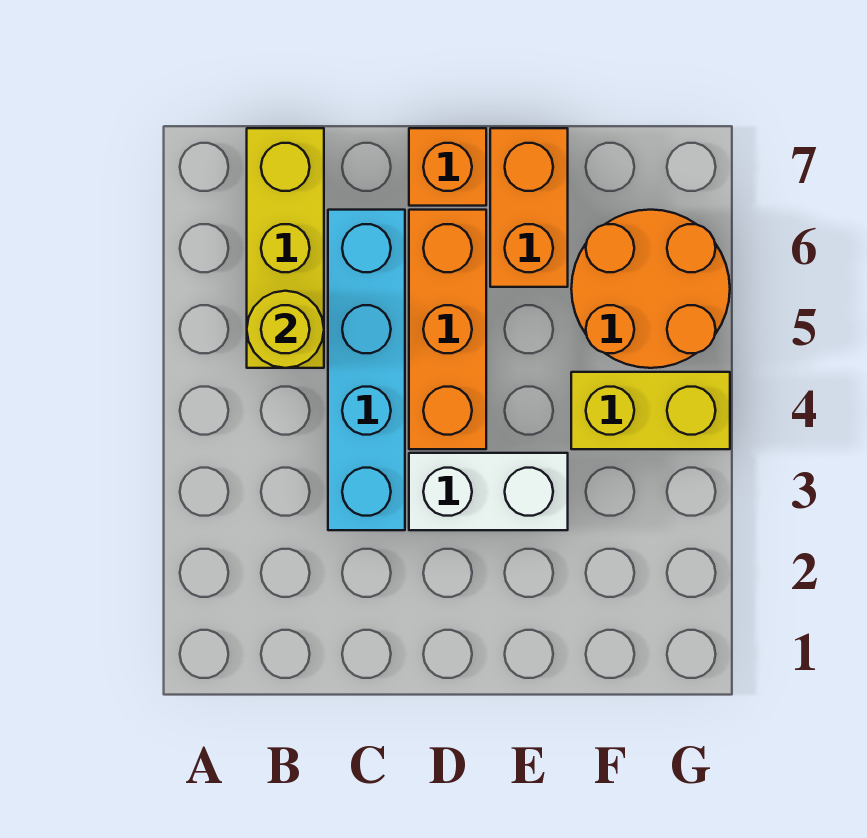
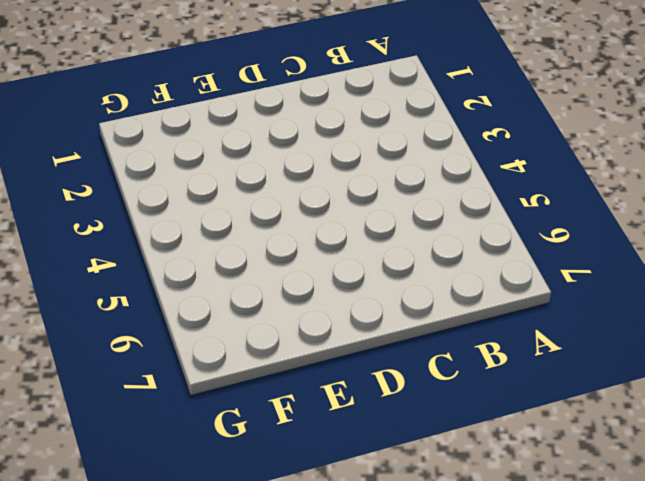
none -> yellow 1x3 brick [247,128,324,368]
none -> cyan 1x4 brick [328,210,405,530]

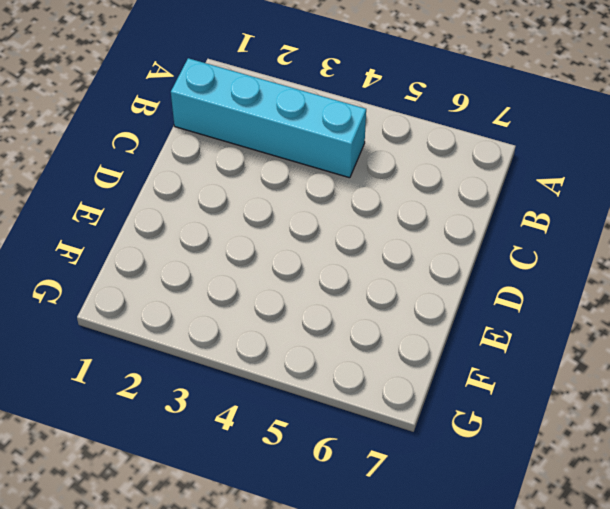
cyan 1x4 brick [171,58,366,178] -> cyan 1x4 brick moved to [328,210,405,530]
none -> yellow 1x3 brick [247,128,324,368]
none -> white 1x2 brick [409,453,568,530]

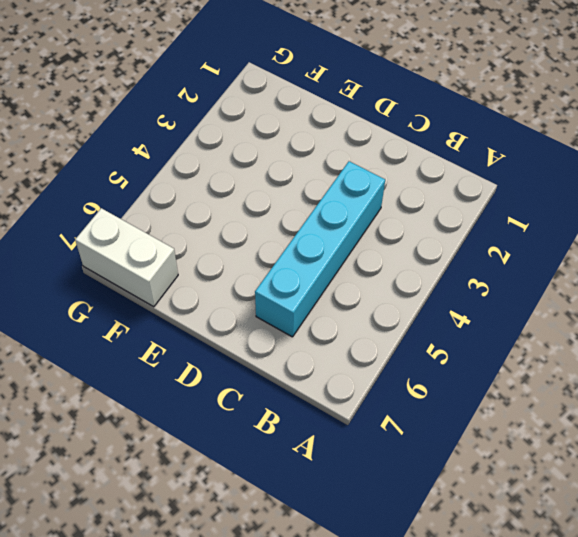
white 1x2 brick [75,208,178,307] -> white 1x2 brick moved to [409,453,568,530]
none -> yellow 1x3 brick [247,128,324,368]
none -> orange 1x3 brick [409,210,486,449]

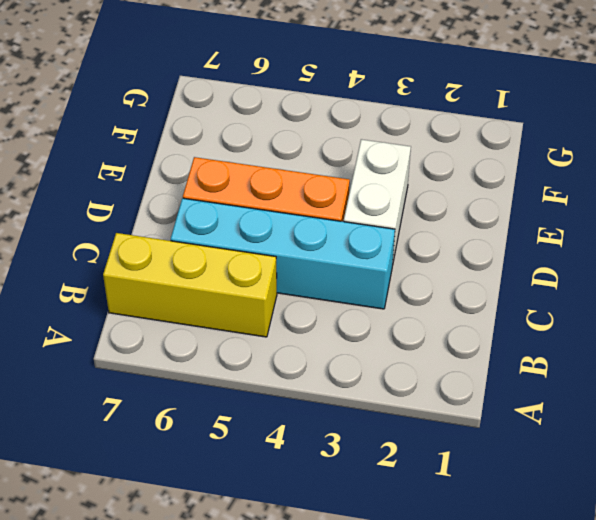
none -> orange 1x1 brick [409,128,486,206]
none -> orange 1x2 brick [490,128,568,287]

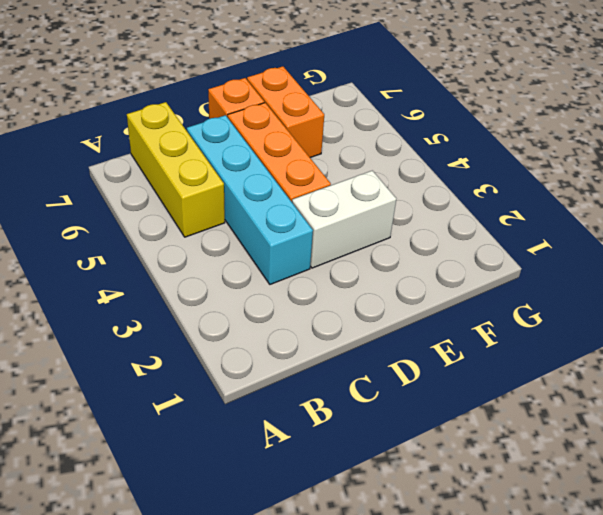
none -> yellow 1x2 brick [571,372,730,449]
none -> orange 2x2 round brick [571,210,730,368]

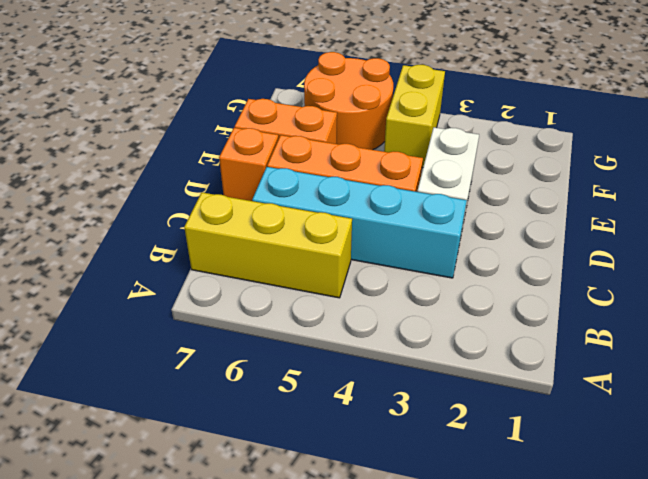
none -> yellow 1x1 round brick [247,291,324,368]

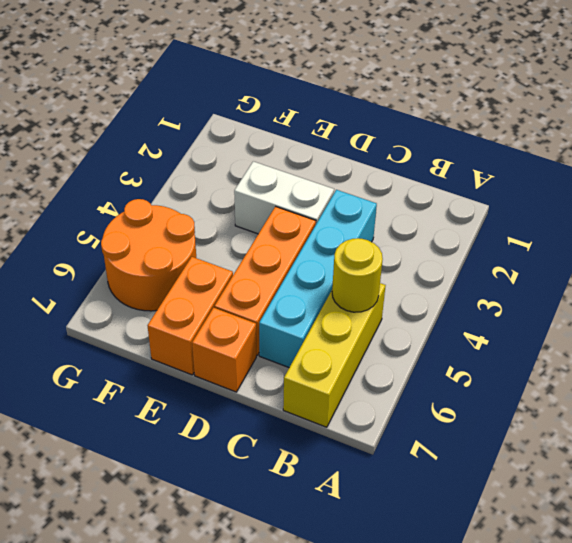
none -> yellow 1x2 brick [571,372,730,449]

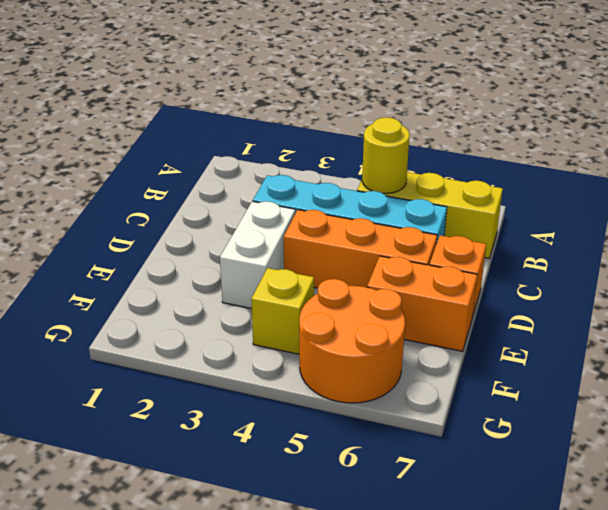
yellow 1x1 brick [251,268,314,354] -> yellow 1x2 brick [571,372,730,449]

